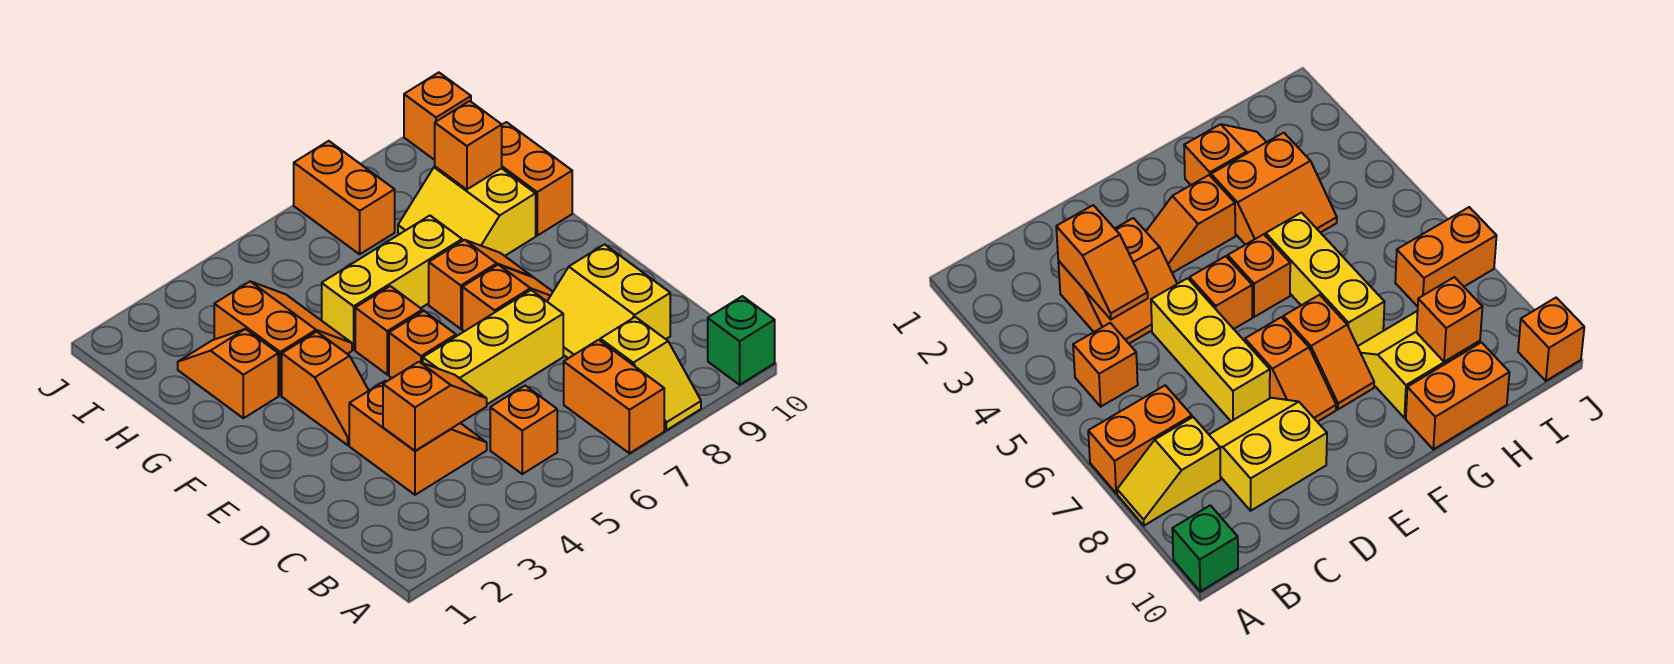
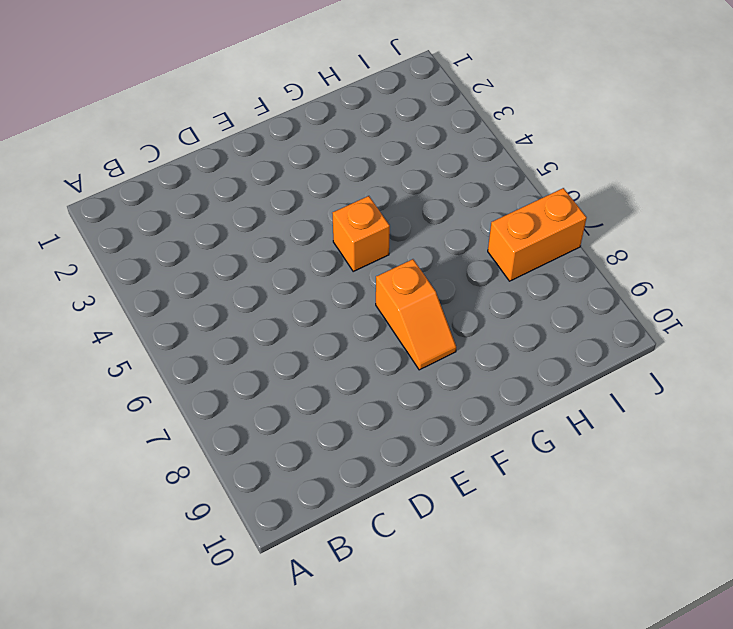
none -> orange 1x2 brick [564,340,664,453]
none -> yellow 1x2 slope [600,317,701,430]
none -> green 1x1 brick [708,296,775,385]

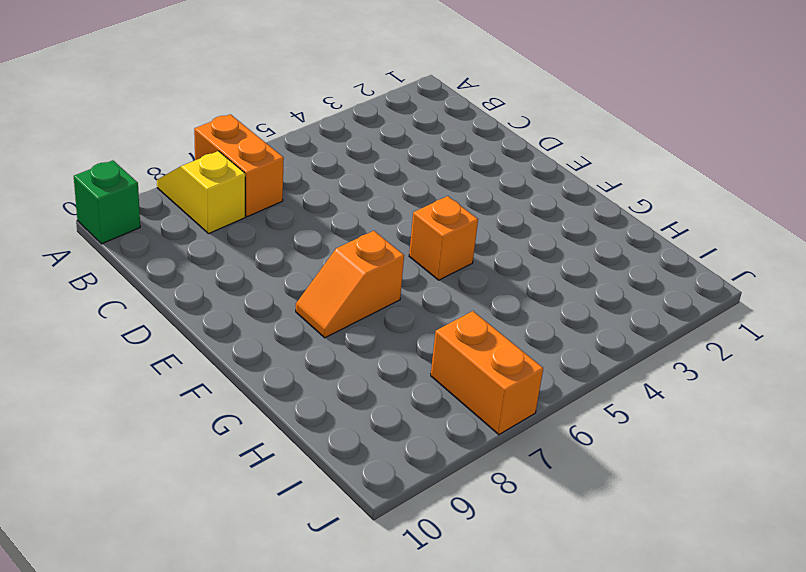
none -> orange 1x1 brick [490,386,557,474]
none -> orange 2x2 slope [349,381,487,495]
none -> yellow 2x2 slope [547,244,670,358]

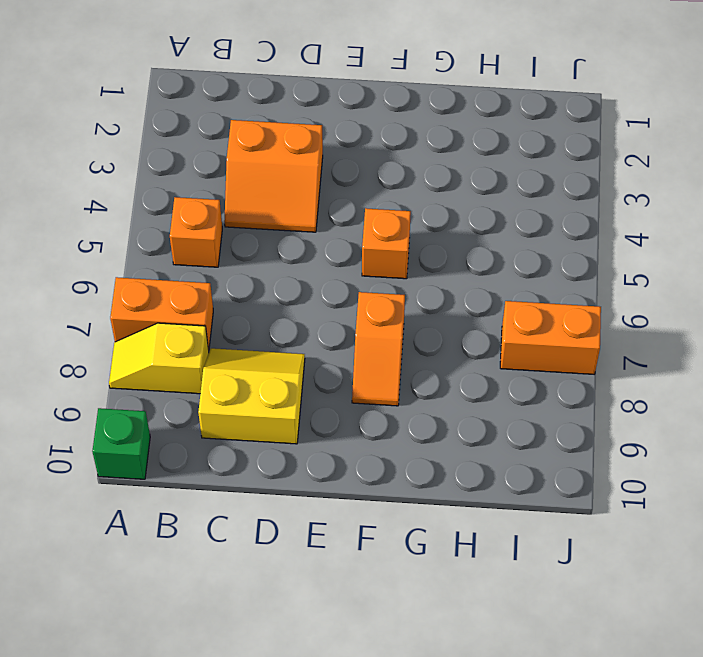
none -> yellow 1x3 brick [423,290,563,404]
none -> orange 1x2 slope [282,332,369,445]
none -> orange 1x1 brick [389,311,456,378]

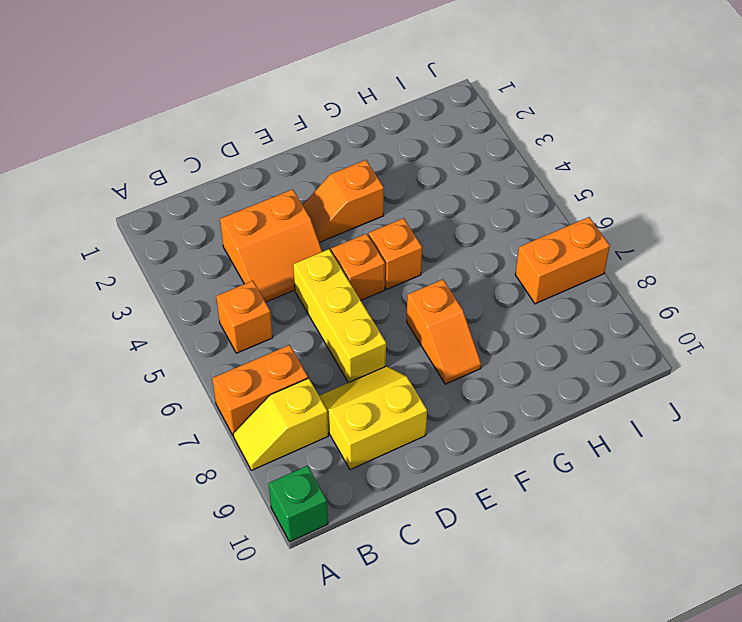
none -> orange 1x2 slope [462,265,553,331]
none -> orange 1x2 slope [178,329,278,418]
none -> orange 2x2 slope [214,281,352,395]

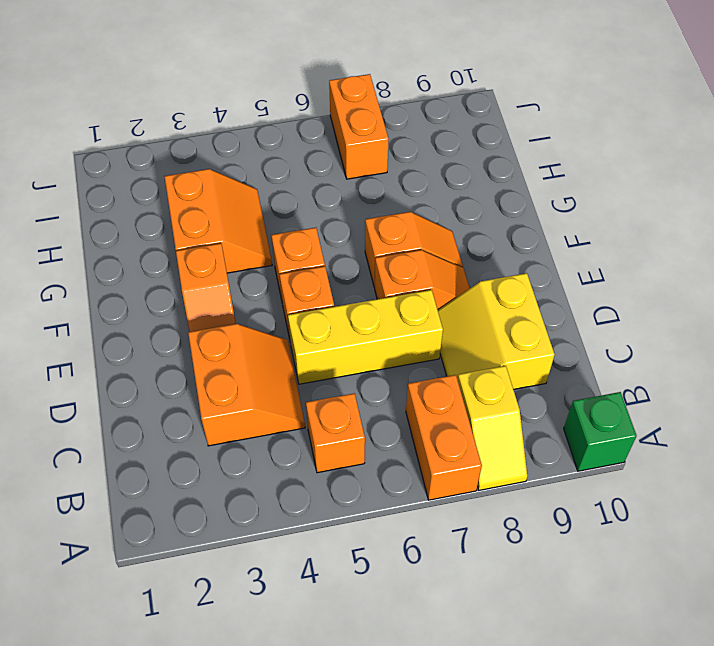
none -> orange 1x2 slope [178,329,278,418]
none -> yellow 1x3 brick [322,216,462,350]
none -> yellow 2x2 slope [398,167,536,256]

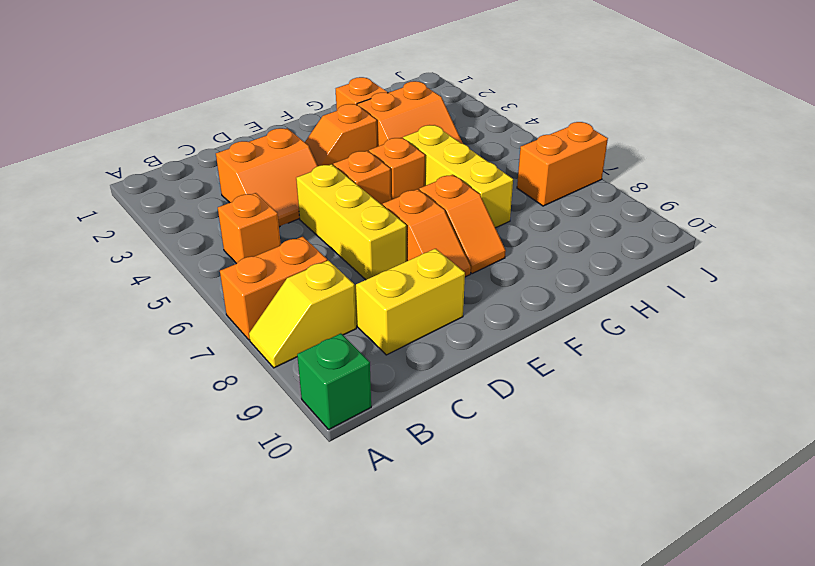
none -> yellow 2x2 slope [398,167,536,256]
none -> orange 1x2 brick [502,122,572,235]
none -> orange 1x1 brick [404,73,471,160]

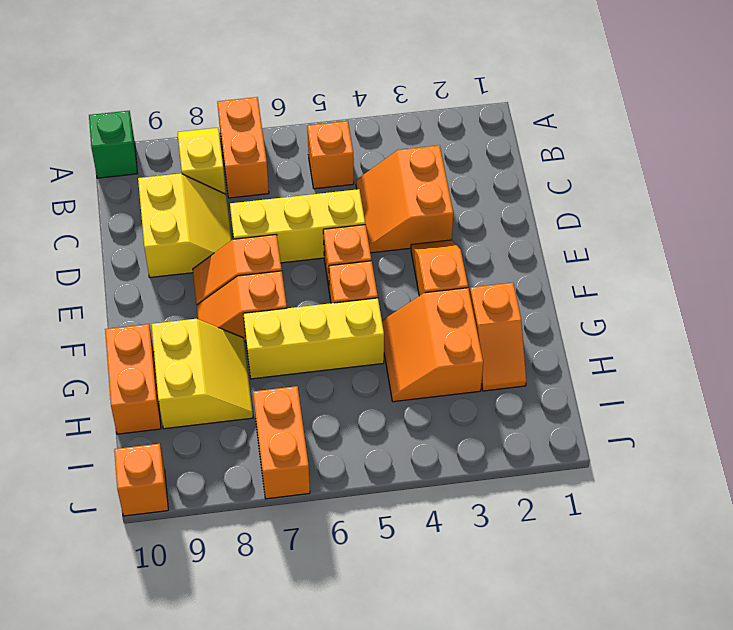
none -> orange 1x2 slope [383,362,487,451]
none -> orange 1x1 brick [435,101,502,190]

